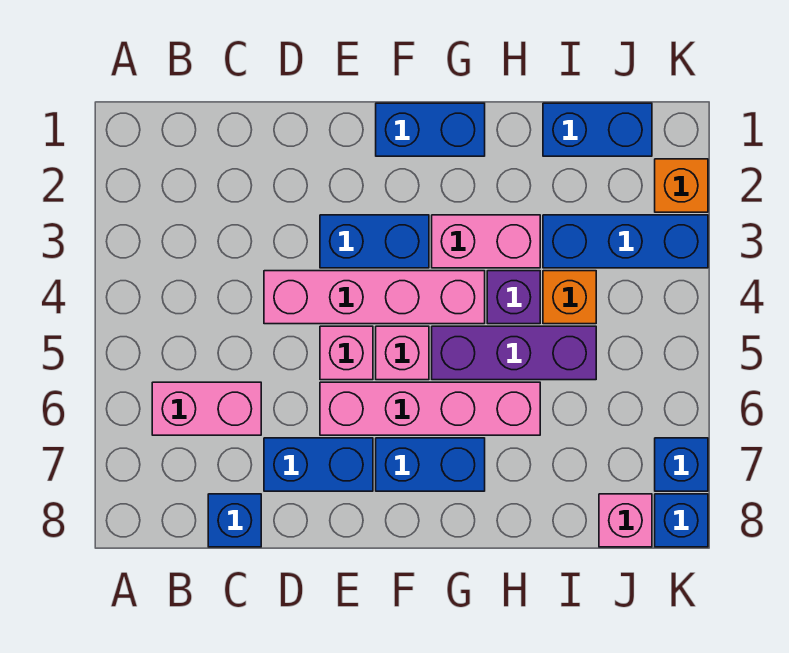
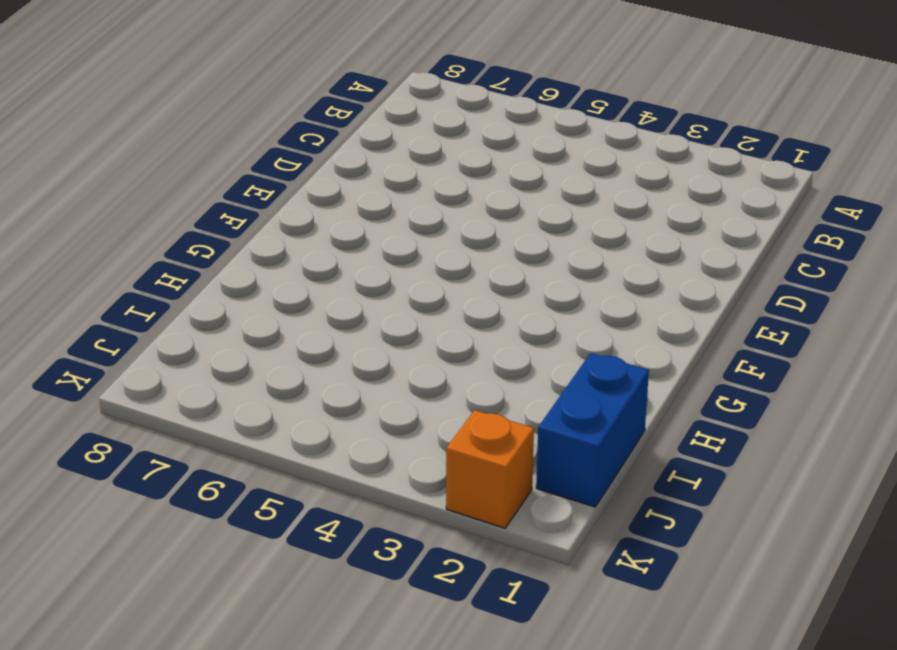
none -> pink 1x2 brick [152,382,261,435]
none -> blue 1x1 brick [208,494,261,547]
none -> pink 1x4 brick [264,271,485,324]

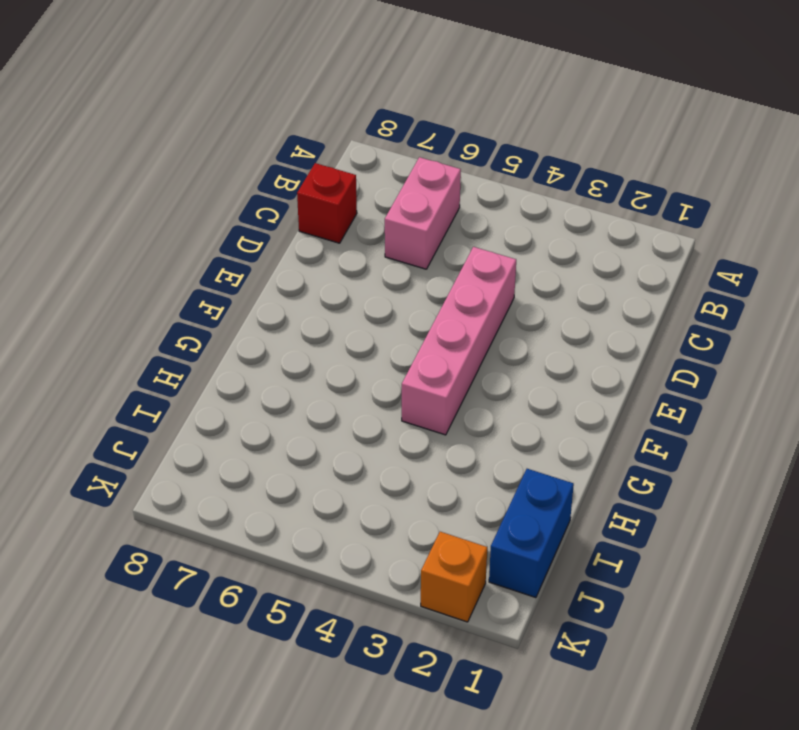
red 1x1 brick [297,163,357,243] -> blue 1x1 brick [208,494,261,547]
none -> blue 1x2 brick [264,438,373,491]
none -> blue 1x2 brick [320,215,429,268]
none -> pink 1x1 brick [320,326,373,380]

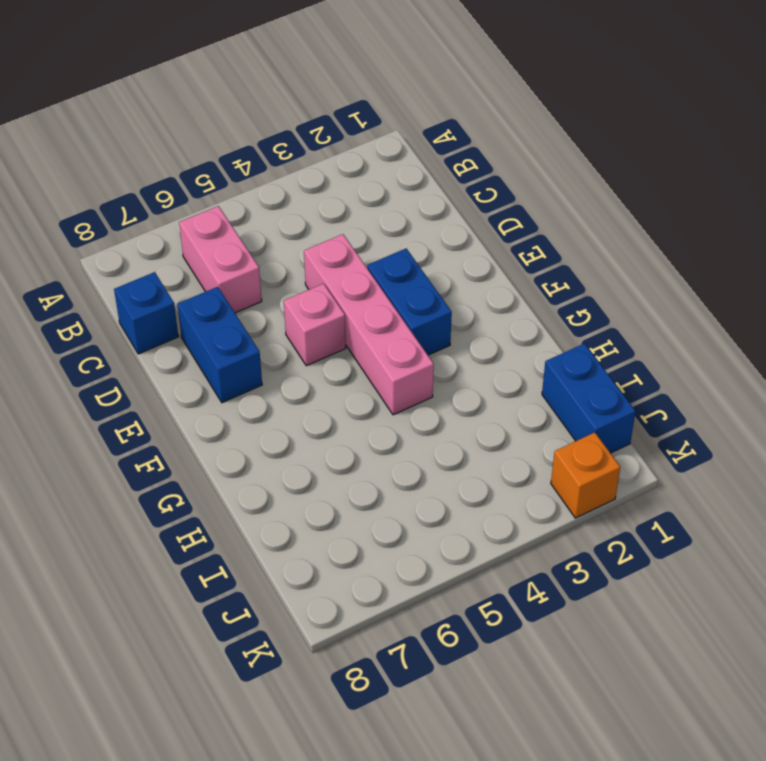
none -> pink 1x4 brick [320,382,540,435]
none -> blue 1x2 brick [376,103,485,156]
none -> pink 1x1 brick [376,326,429,380]

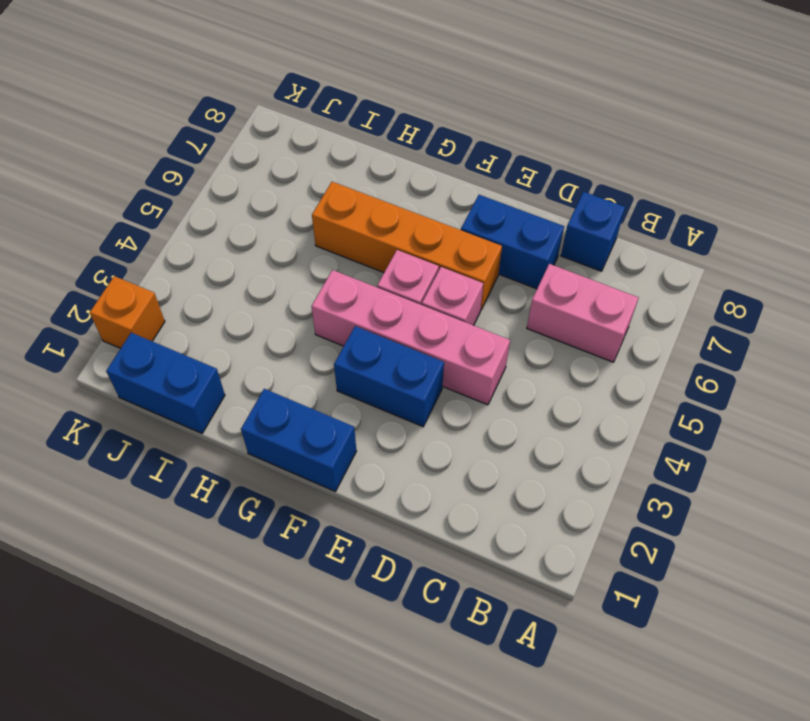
orange 1x4 brick [312,182,502,309] -> pink 1x4 brick [320,382,540,435]
none -> blue 1x2 brick [376,438,485,491]
none -> pink 1x2 brick [432,215,540,268]
none -> purple 1x3 brick [432,326,596,380]

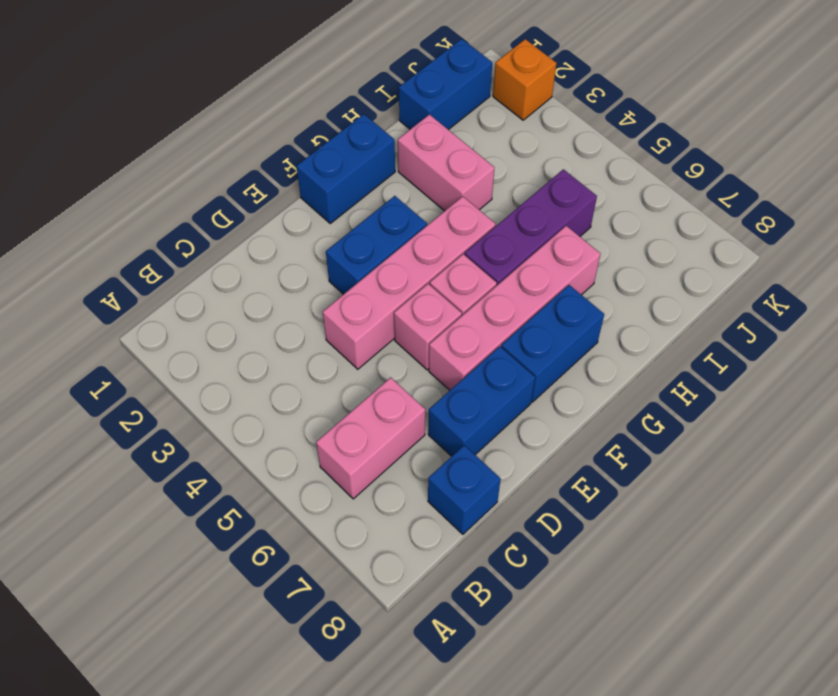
pink 1x2 brick [398,114,494,211] -> pink 1x2 brick turned to [432,215,540,268]
none -> purple 1x1 brick [487,271,540,324]
none -> blue 1x3 brick [543,215,708,268]
none -> orange 1x1 brick [543,271,596,324]

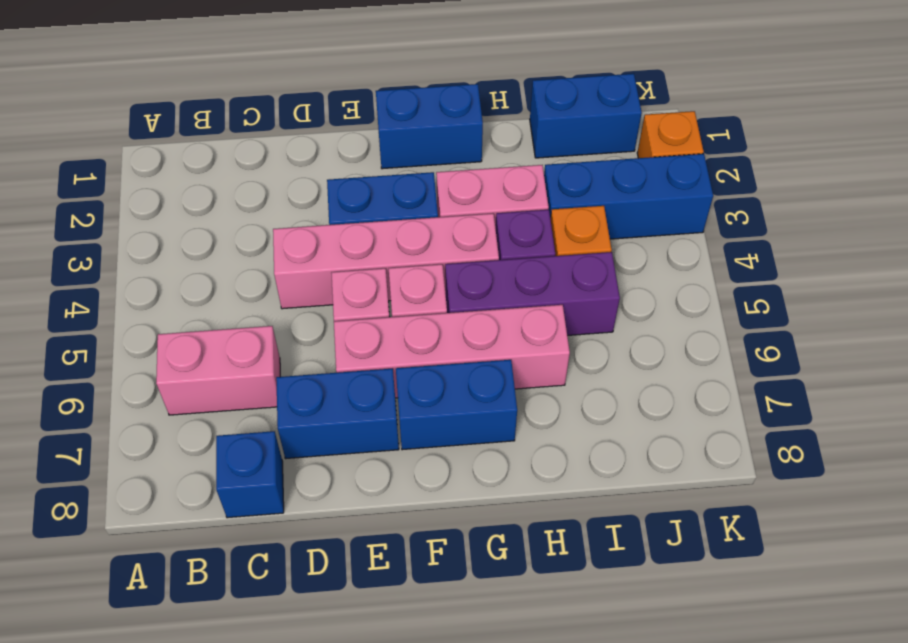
none -> pink 1x1 brick [599,494,652,547]
none -> blue 1x1 brick [655,438,708,491]
none -> blue 1x1 brick [655,494,708,547]

